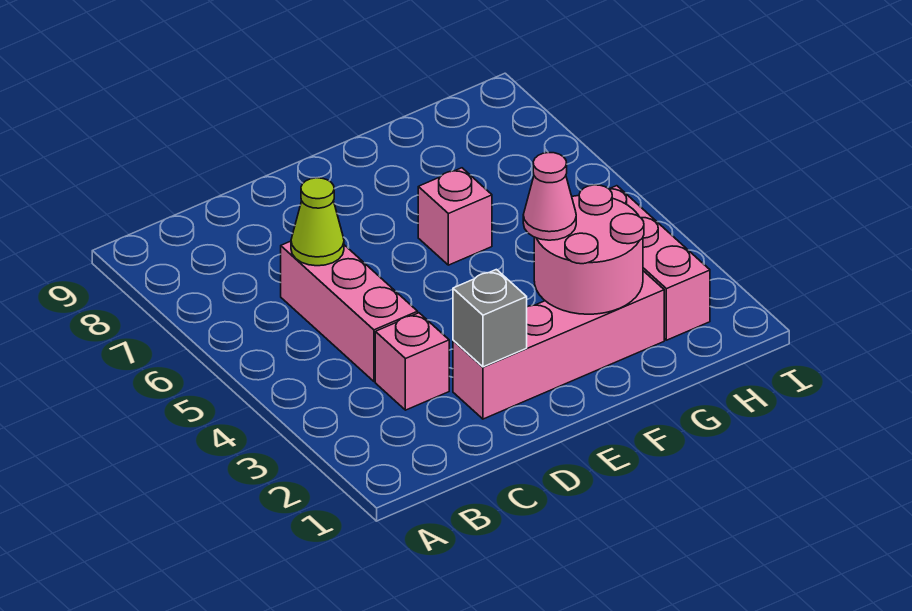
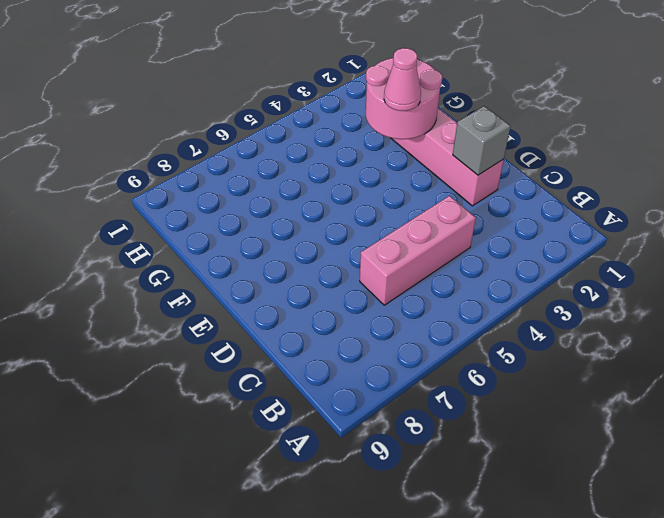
none -> pink 1x1 brick [375,313,449,410]
none -> pink 1x1 brick [418,168,492,265]

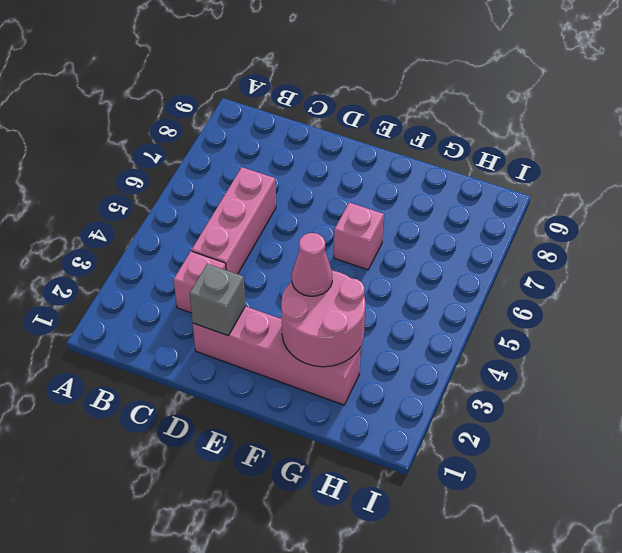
none -> pink 1x3 brick [610,186,710,340]
none -> lime 1x1 cone [291,178,344,266]

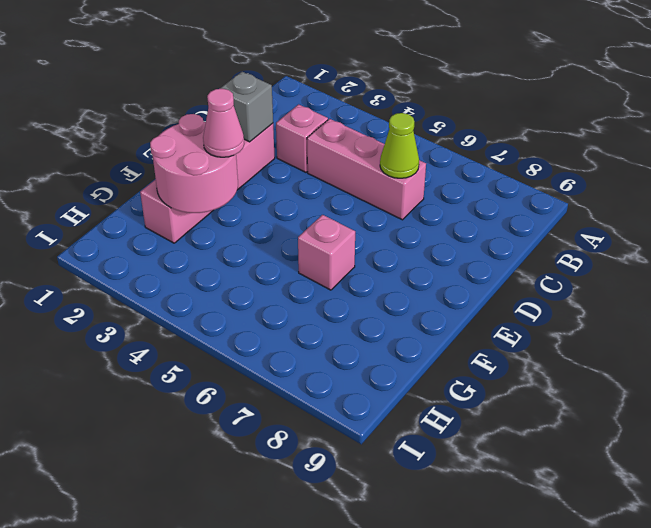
none -> pink 1x3 brick [610,186,710,340]

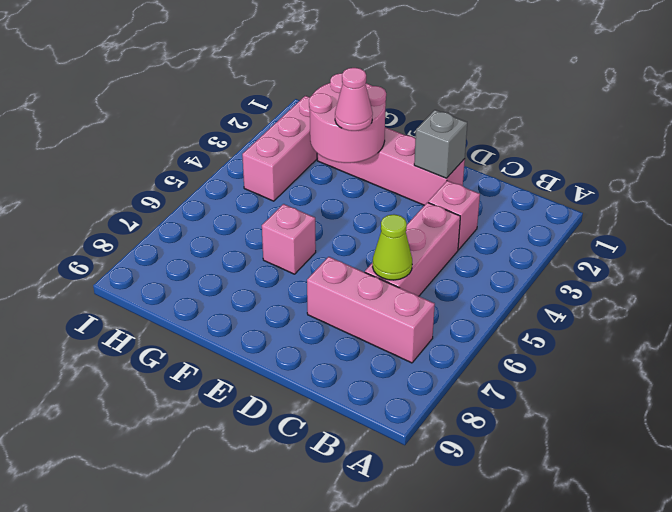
pink 1x3 brick [307,257,435,363] -> none

